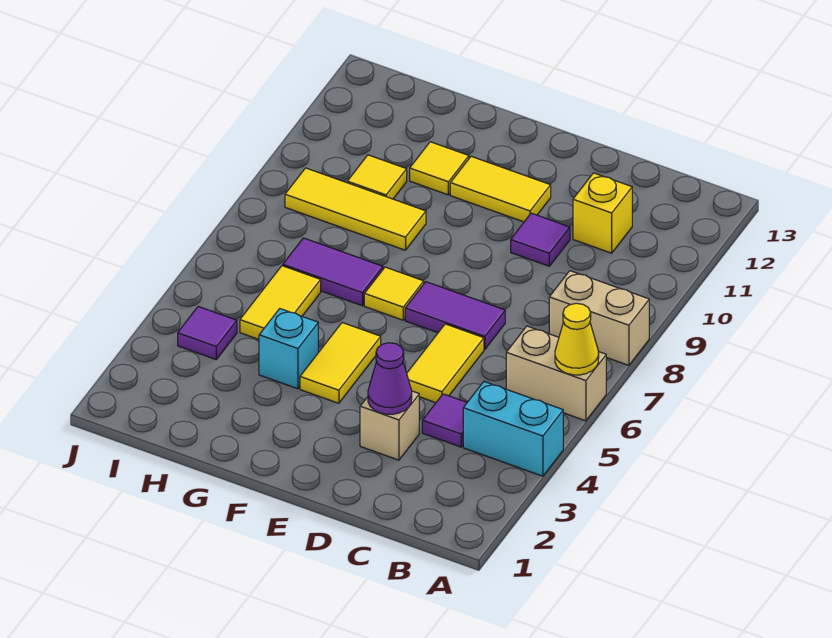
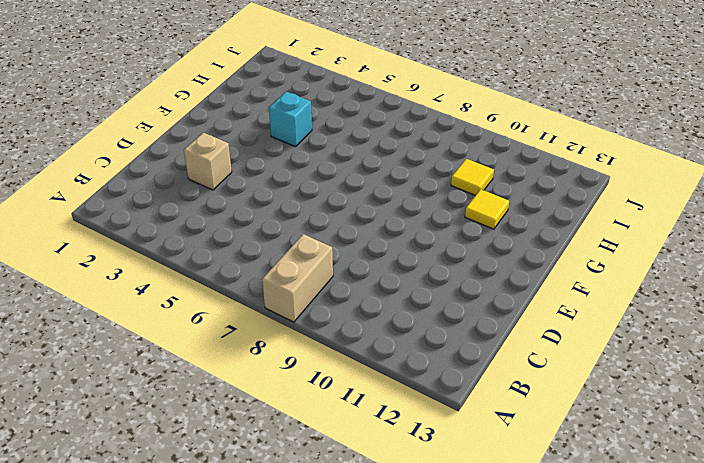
none -> cyan 1x2 brick [463,382,563,476]
none -> tan 1x2 brick [506,326,606,421]
none -> purple 1x1 tile [422,394,467,447]

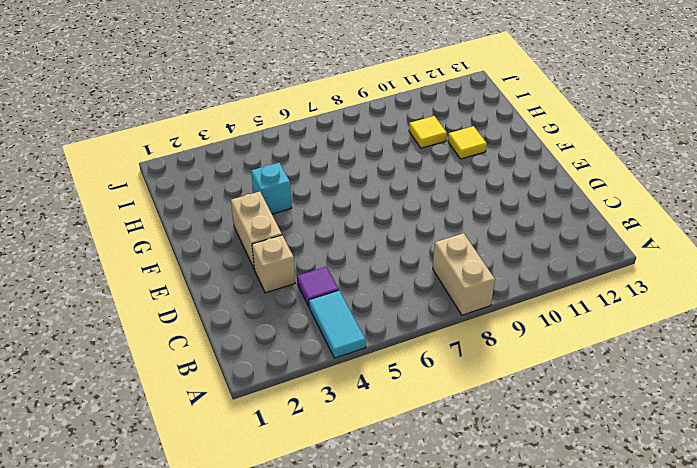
cyan 1x2 tile [309,290,366,358] -> cyan 1x2 brick [463,382,563,476]
tan 1x2 brick [231,192,282,268] -> tan 1x2 brick moved to [506,326,606,421]
none -> yellow 1x1 brick [573,173,632,253]
none -> yellow 1x2 tile [407,324,484,403]
none -> purple 1x2 tile [405,282,505,349]

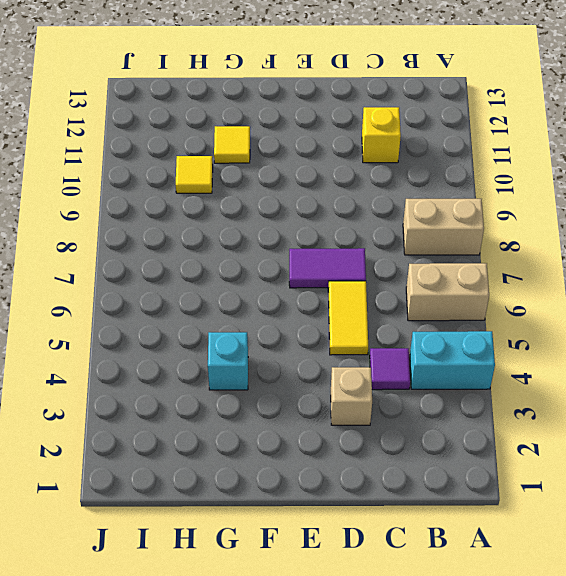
none -> purple 1x1 tile [511,213,570,266]
none -> yellow 1x2 tile [450,156,551,222]
none -> yellow 1x2 tile [300,323,381,403]

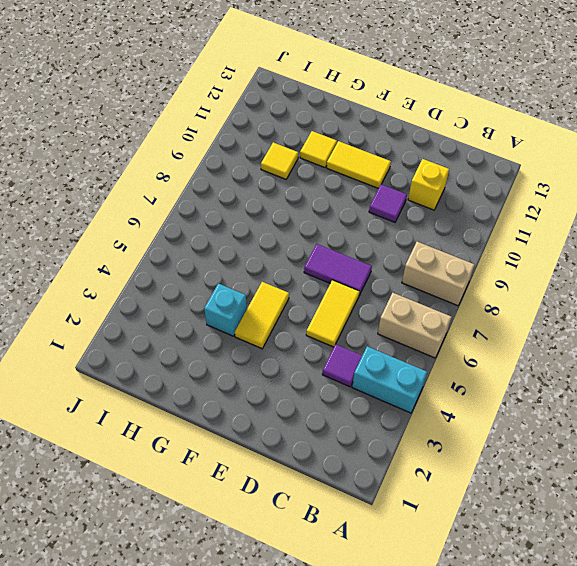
none -> tan 1x1 brick [360,391,419,460]
none -> yellow 1x1 tile [364,267,424,320]
none -> purple 1x2 tile [283,238,383,306]

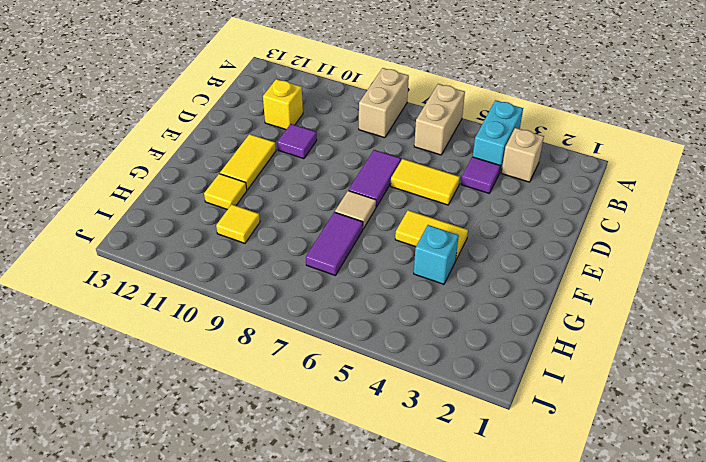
tan 1x1 brick [501,128,544,182] -> tan 1x1 brick moved to [360,391,419,460]
tan 1x1 tile [335,191,376,229] -> yellow 1x1 tile [364,267,424,320]
none -> yellow 1x3 tile [285,168,426,250]
none -> yellow 1x2 tile [240,266,321,339]
none -> purple 1x1 tile [178,307,237,359]

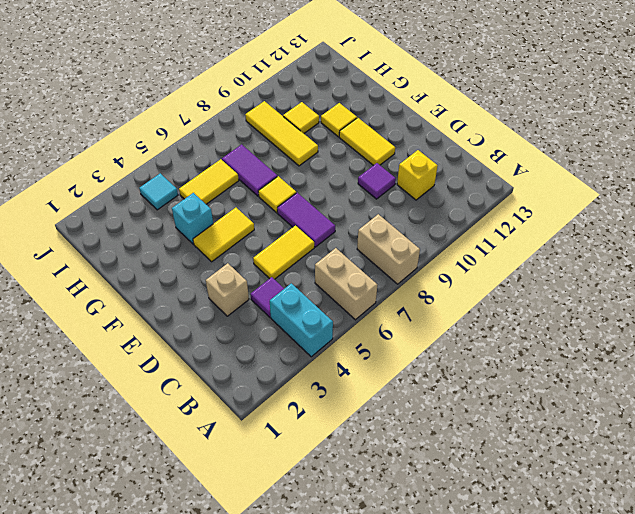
cyan 1x1 tile [139,173,178,210] -> purple 1x1 tile [178,307,237,359]
none -> yellow 1x1 cone [555,303,599,375]
none -> purple 1x1 cone [368,343,412,414]

